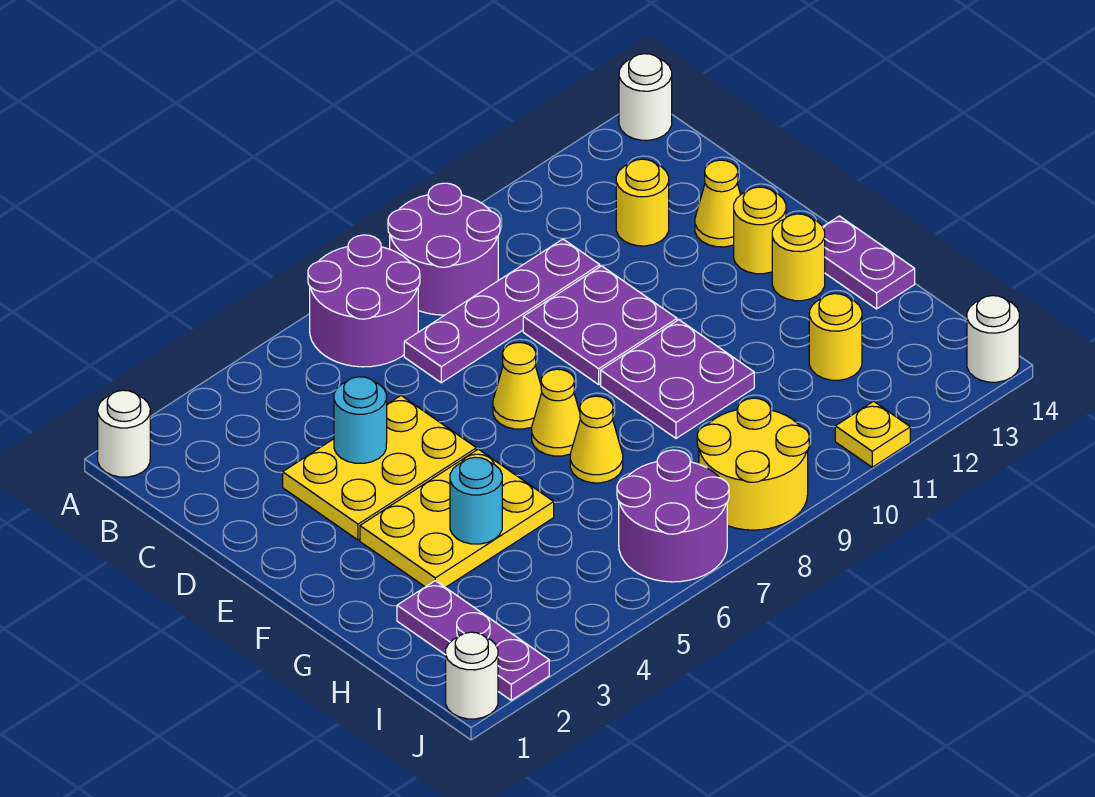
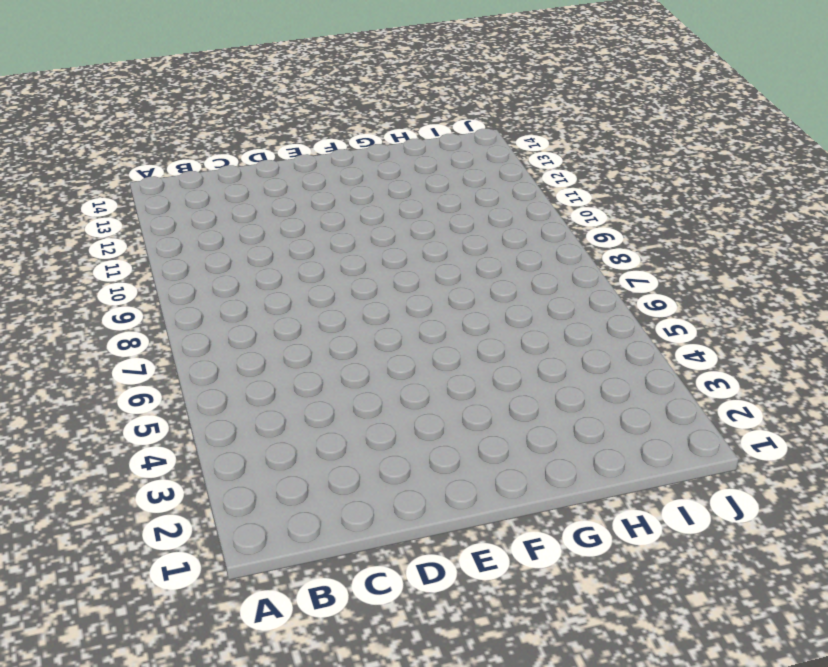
none -> white 1x1 round brick [98,390,150,477]
none -> purple 2x2 round brick [308,235,420,367]
none -> purple 2x2 round brick [388,183,500,315]

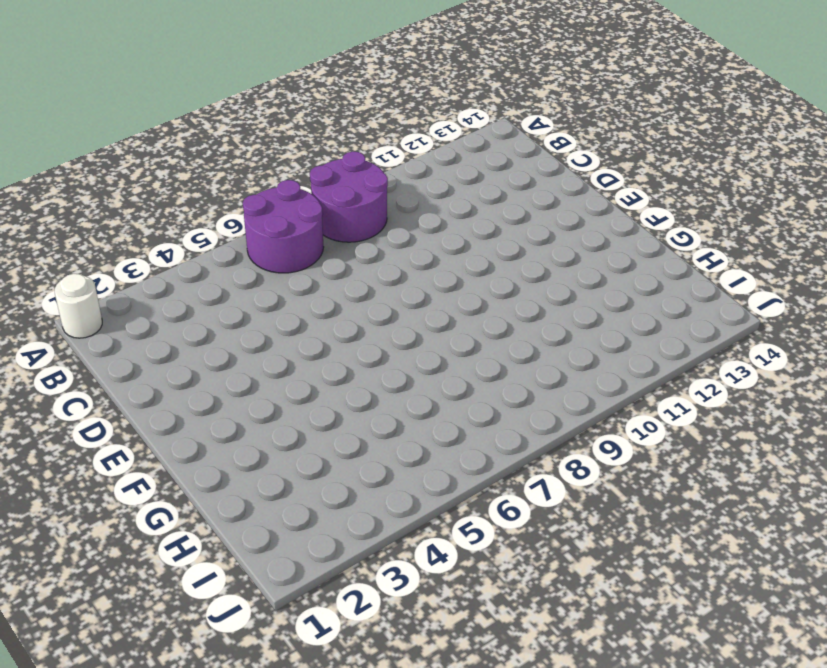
none -> white 1x1 round brick [619,54,672,140]
none -> purple 1x4 plate [404,239,600,383]
none -> yellow 1x1 round brick [616,159,669,246]

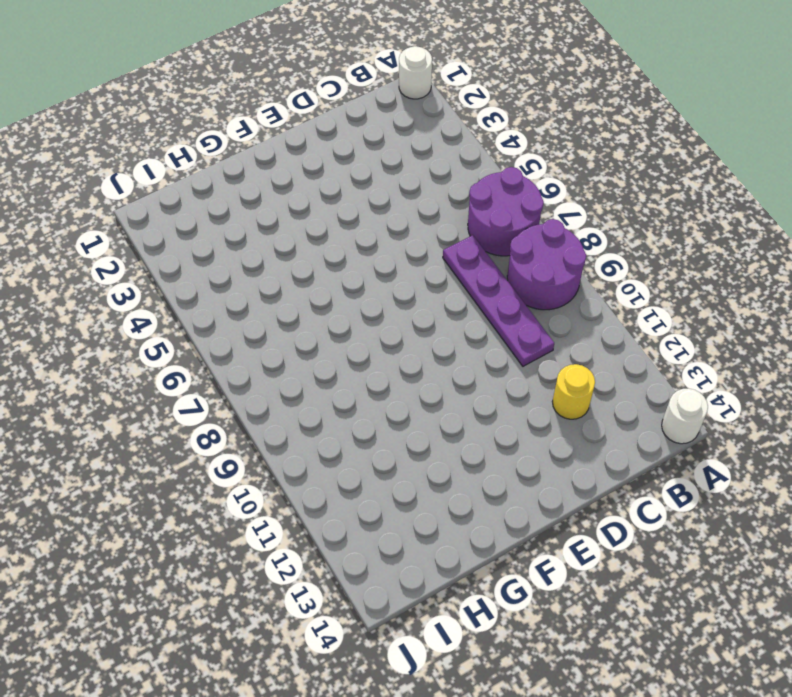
none -> yellow 2x3 plate [283,396,476,540]
none -> purple 2x2 plate [523,266,677,384]
none -> yellow 1x1 cone [695,160,741,247]

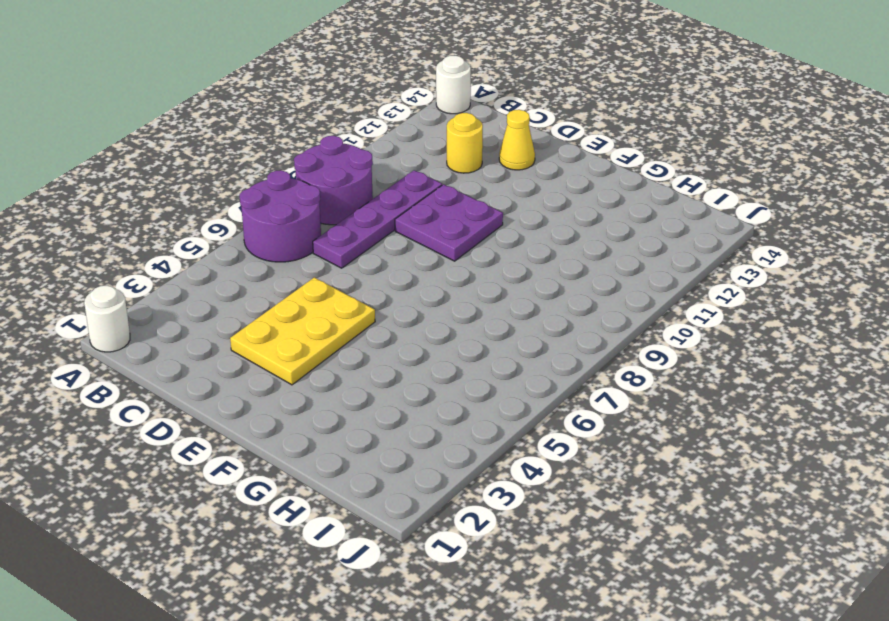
none -> yellow 1x1 cone [493,343,542,429]
none -> yellow 1x1 round brick [734,187,786,274]
none -> yellow 2x3 plate [360,449,554,588]

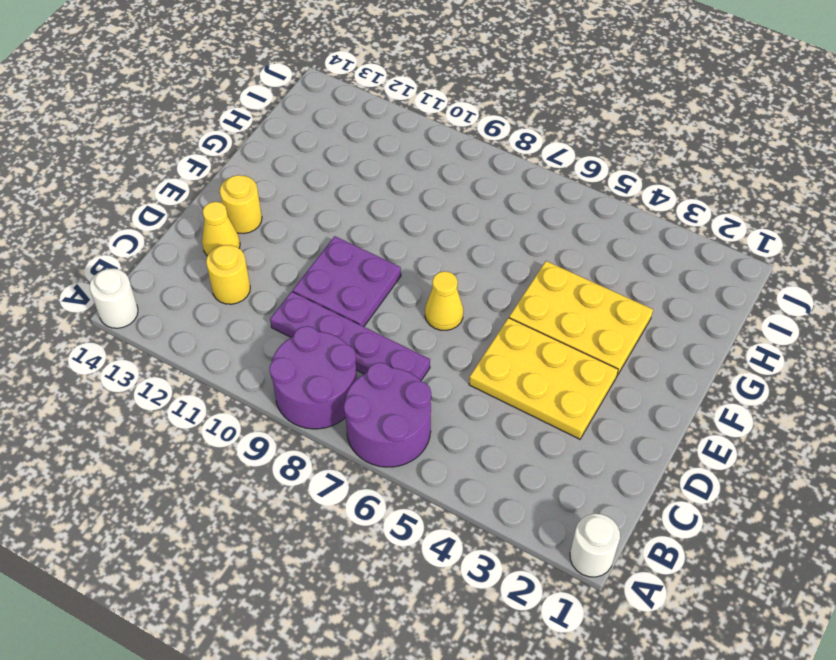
none -> yellow 1x1 cone [532,369,580,456]
none -> purple 2x2 plate [601,320,754,438]
none -> yellow 1x1 round brick [772,214,825,301]

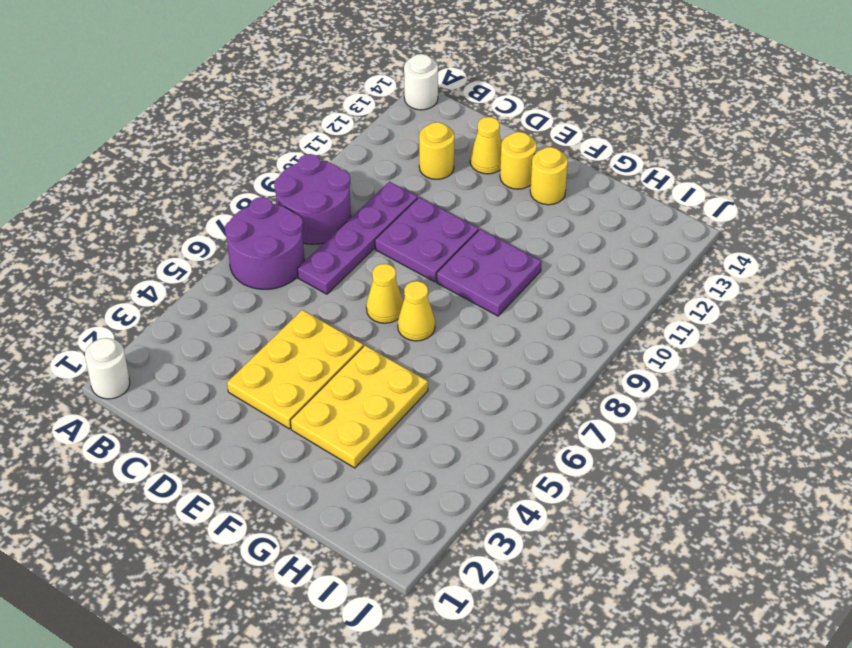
none -> purple 1x2 plate [823,216,915,309]
none -> yellow 1x1 cone [570,396,623,483]
none -> purple 1x3 plate [397,581,549,700]

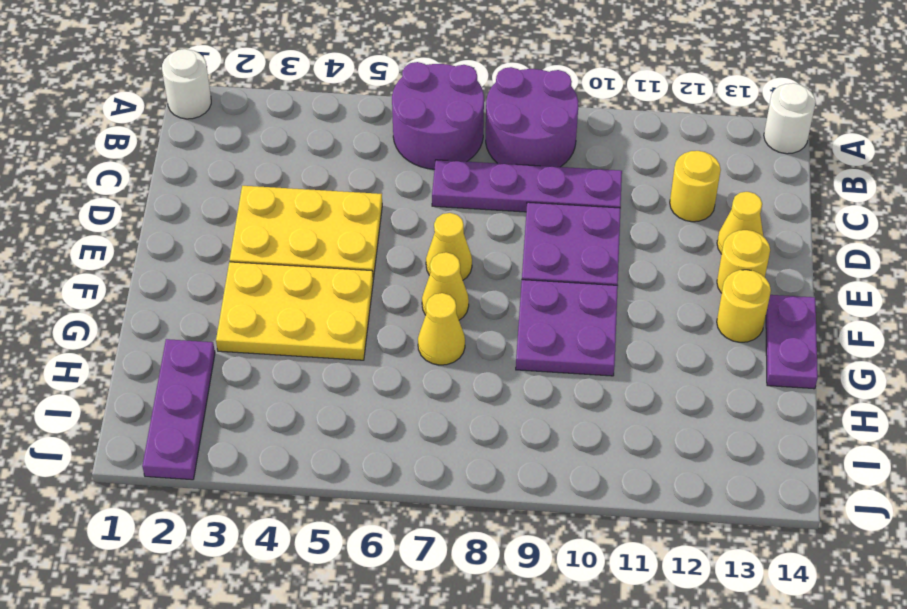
none -> yellow 1x1 round brick [809,294,862,380]
none -> purple 2x2 round brick [617,450,729,582]
none -> yellow 2x2 round brick [697,398,809,530]

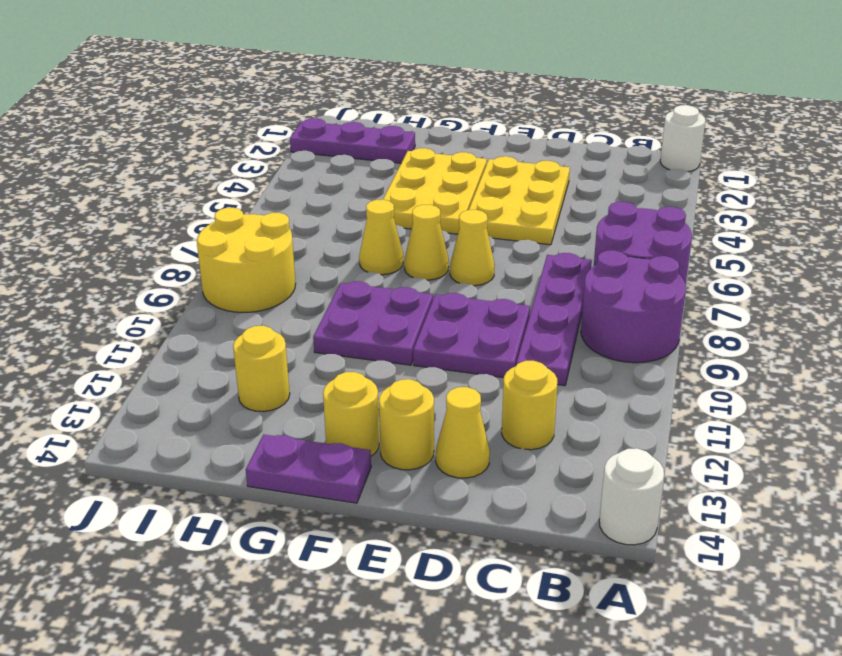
none -> purple 2x2 round brick [617,450,729,582]
none -> white 1x1 round brick [446,632,498,719]
none -> yellow 1x1 plate [835,401,910,467]

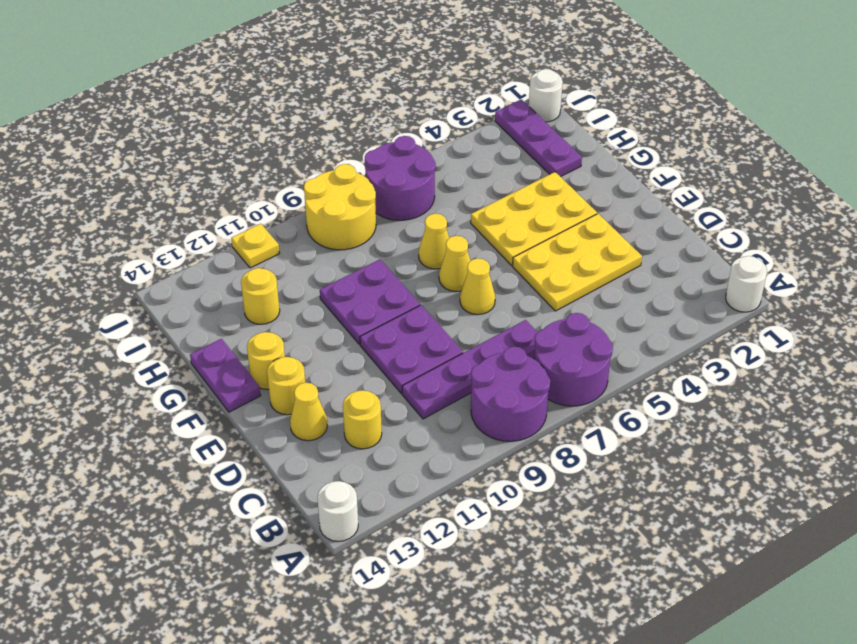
none -> white 1x1 round brick [967,296,1019,382]
none -> cyan 1x1 round brick [334,377,387,463]
none -> cyan 1x1 round brick [450,457,502,544]

